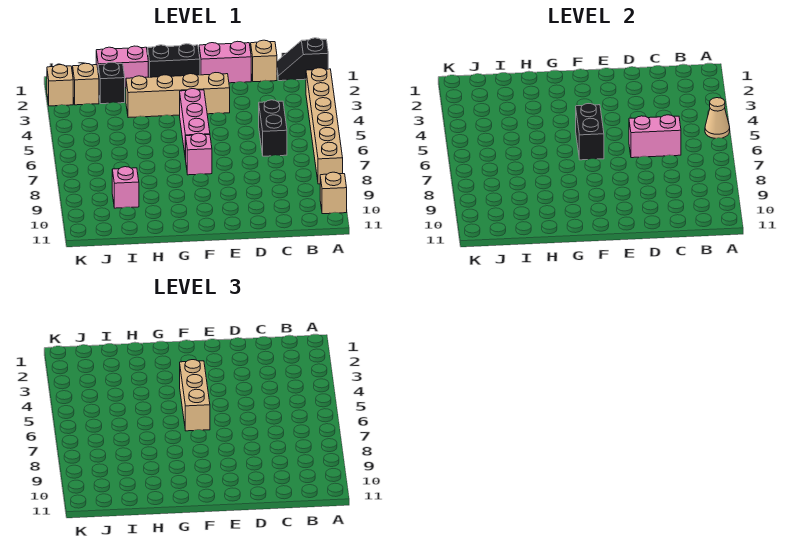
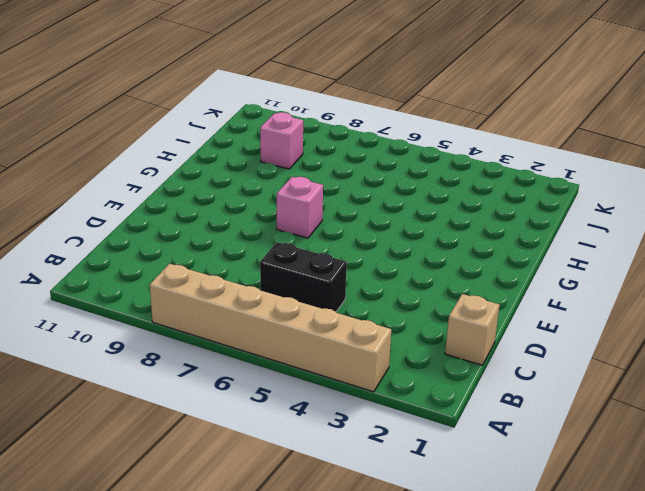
none -> black 1x2 slope [277,38,328,81]
none -> tan 1x1 brick [320,172,347,214]
none -> pink 1x2 brick [199,41,251,83]

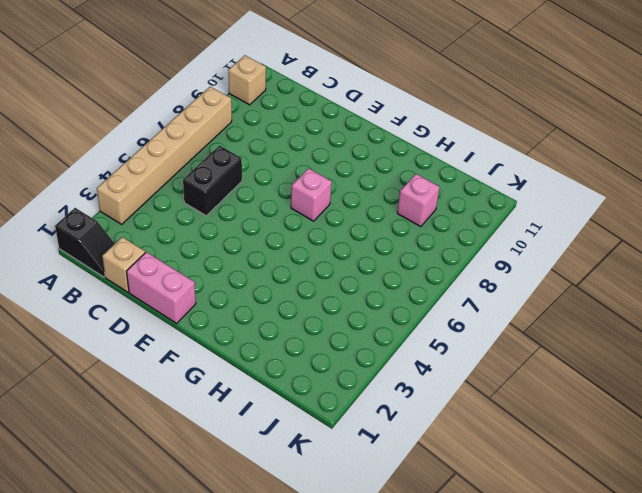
none -> tan 1x4 brick [126,73,230,118]
none -> black 1x2 brick [148,44,200,77]
none -> pink 1x3 brick [180,89,210,160]

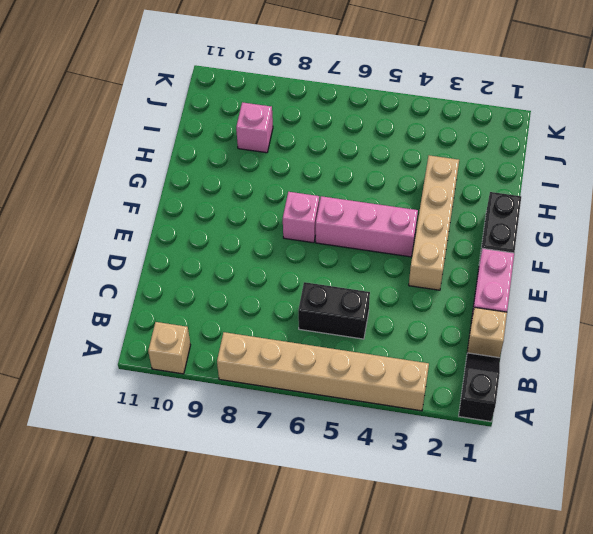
none -> pink 1x2 brick [96,46,148,88]
none -> black 1x1 brick [98,62,125,104]
none -> tan 1x1 brick [73,63,99,105]

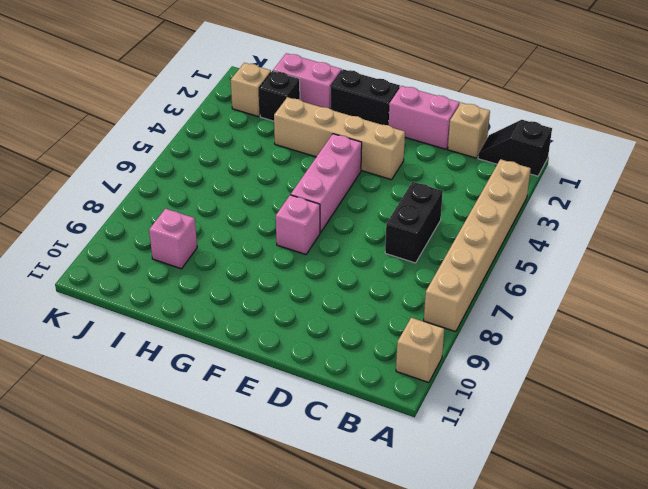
none -> tan 1x1 brick [47,65,73,106]
none -> tan 1x1 cone [705,98,730,138]
none -> pink 1x2 brick [629,115,681,158]

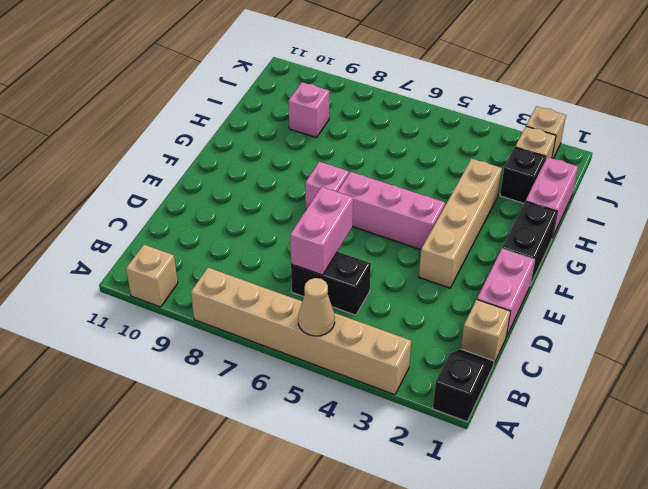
none -> black 1x2 brick [576,104,604,160]
none -> tan 1x3 brick [180,360,210,431]

